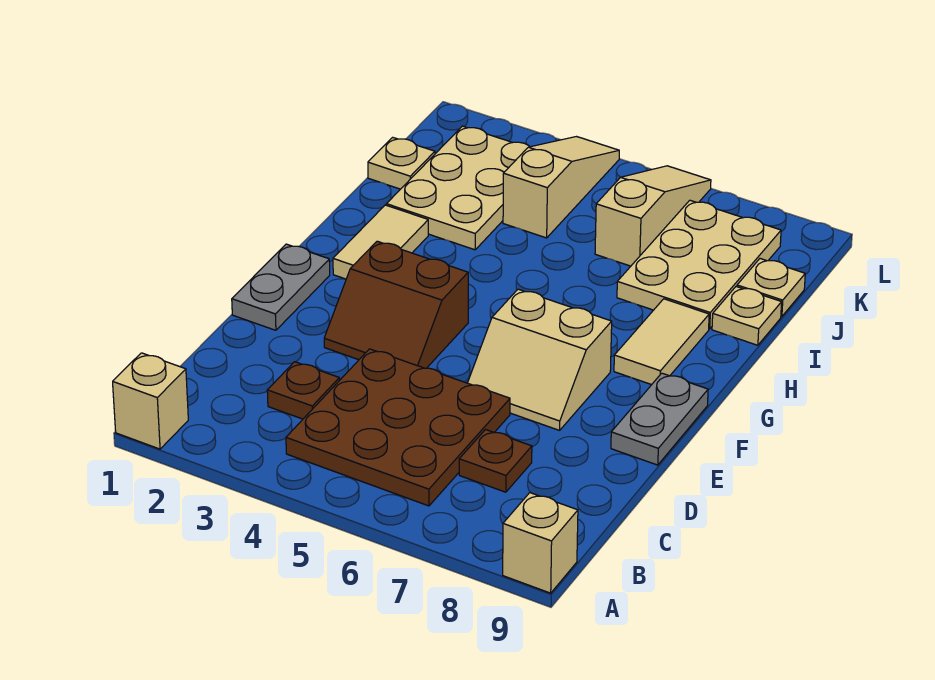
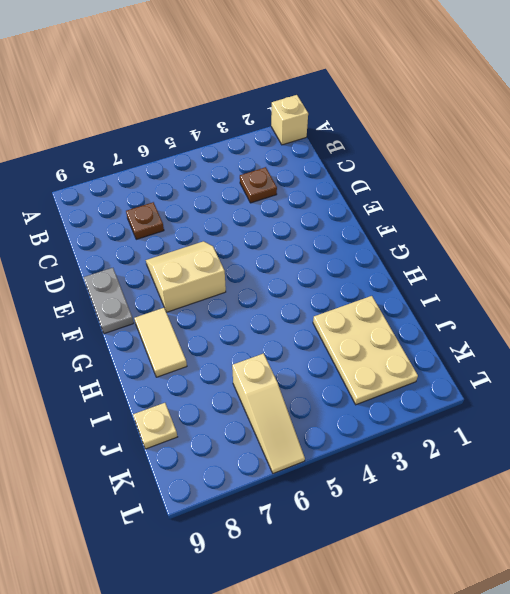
none -> tan 1x1 brick [503,493,578,593]
none -> brown 3x3 plate [286,349,510,506]
none -> grey 1x2 plate [232,244,330,330]

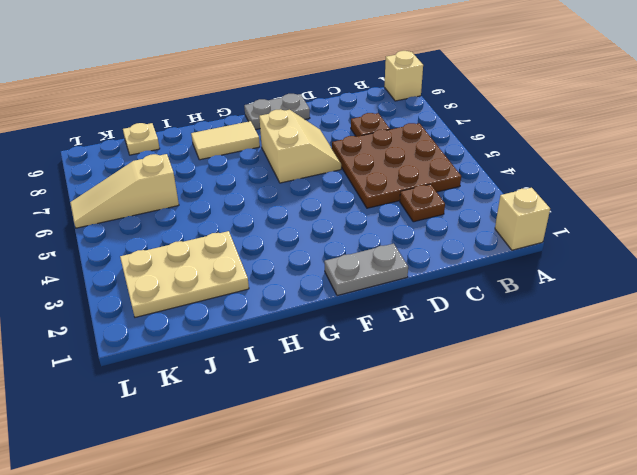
none -> brown 2x2 slope [324,241,468,368]
none -> tan 1x2 tile [333,205,428,279]
none -> tan 2x3 plate [617,200,781,329]

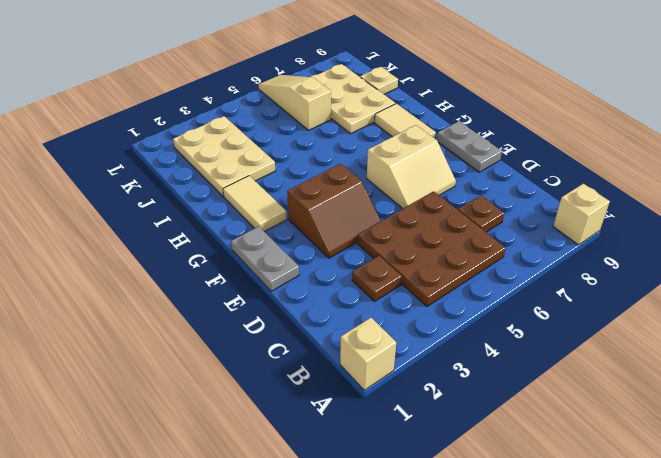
none -> tan 1x1 plate [712,287,782,345]
none -> tan 1x1 plate [368,137,435,189]
none -> tan 1x3 slope [503,137,619,238]

